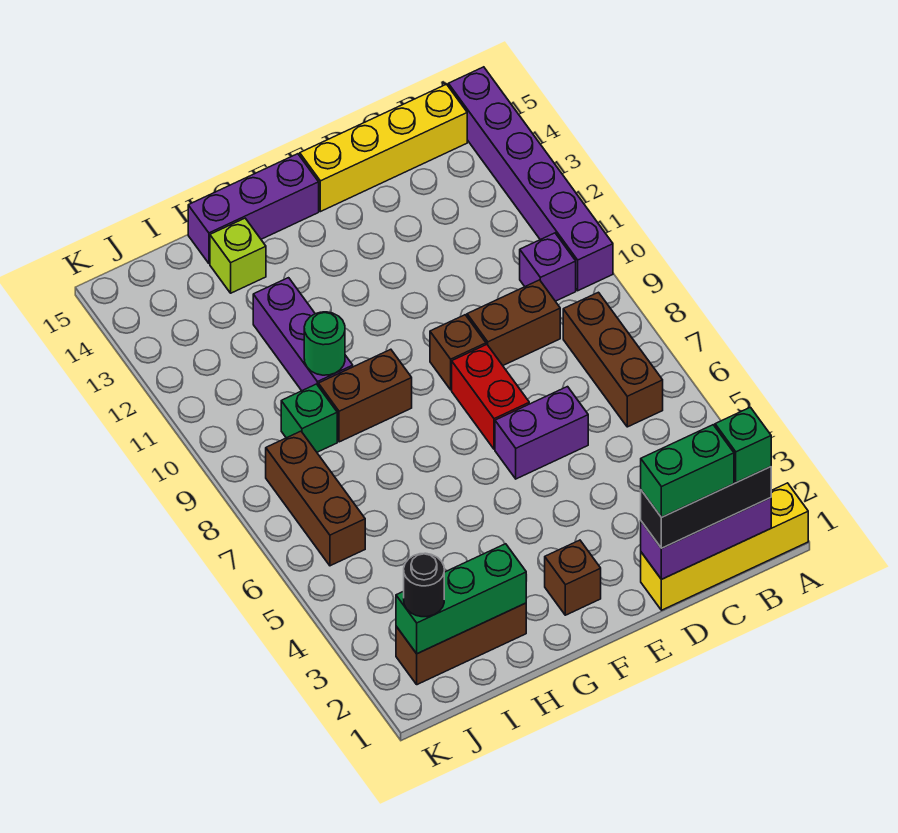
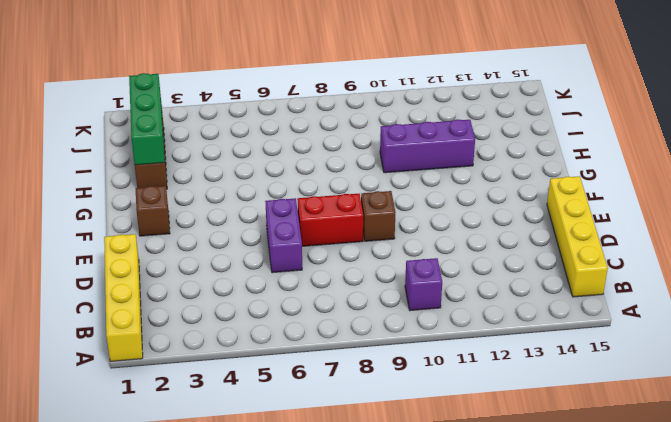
none -> purple 1x6 brick [448,67,613,291]
none -> brown 1x3 brick [563,292,663,427]
none -> brown 1x2 brick [467,280,560,365]

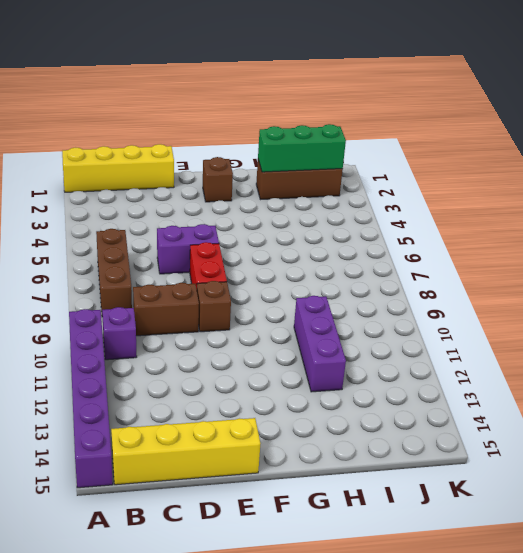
none -> purple 1x3 brick [188,154,319,264]
none -> brown 1x2 brick [318,349,412,442]
none -> lime 1x1 brick [210,218,266,293]

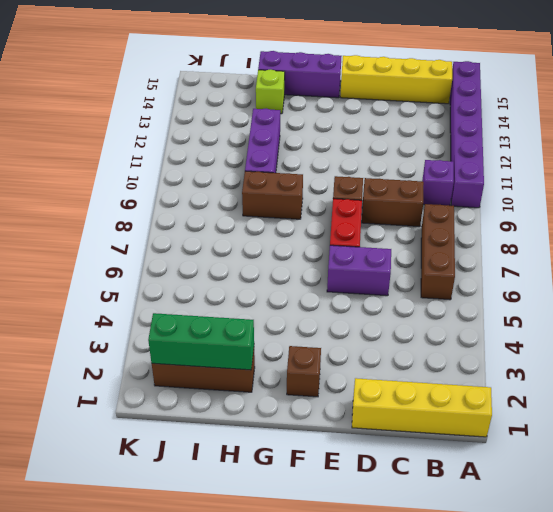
none -> green 1x1 brick [281,384,337,452]
none -> brown 1x3 brick [266,431,365,566]
none -> purple 1x3 brick [641,498,771,579]

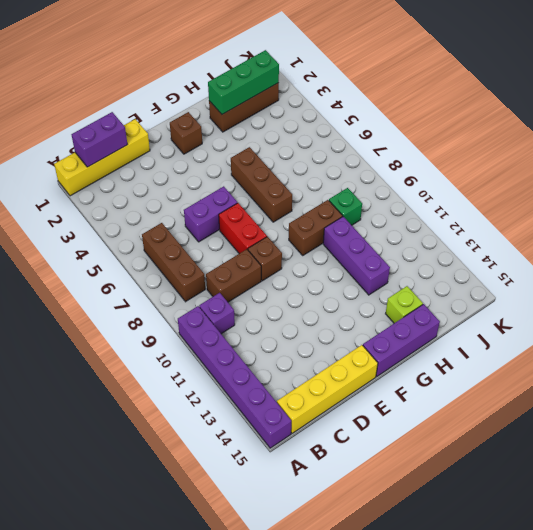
purple 1x2 brick [72,112,128,167] -> purple 1x3 brick [641,498,771,579]
brown 1x3 brick [231,147,292,222] -> brown 1x3 brick moved to [266,431,365,566]
none -> green 1x1 round brick [304,312,345,375]
none -> black 1x3 brick [641,467,771,548]
none -> black 1x1 round brick [404,553,444,617]

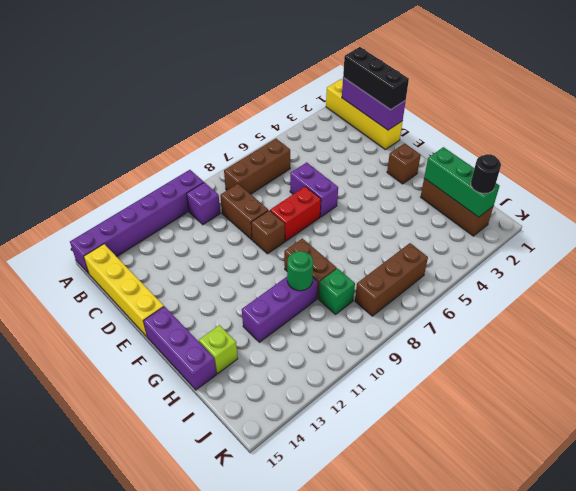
none -> green 1x1 brick [715,407,771,483]
none -> green 1x2 brick [641,425,734,517]

